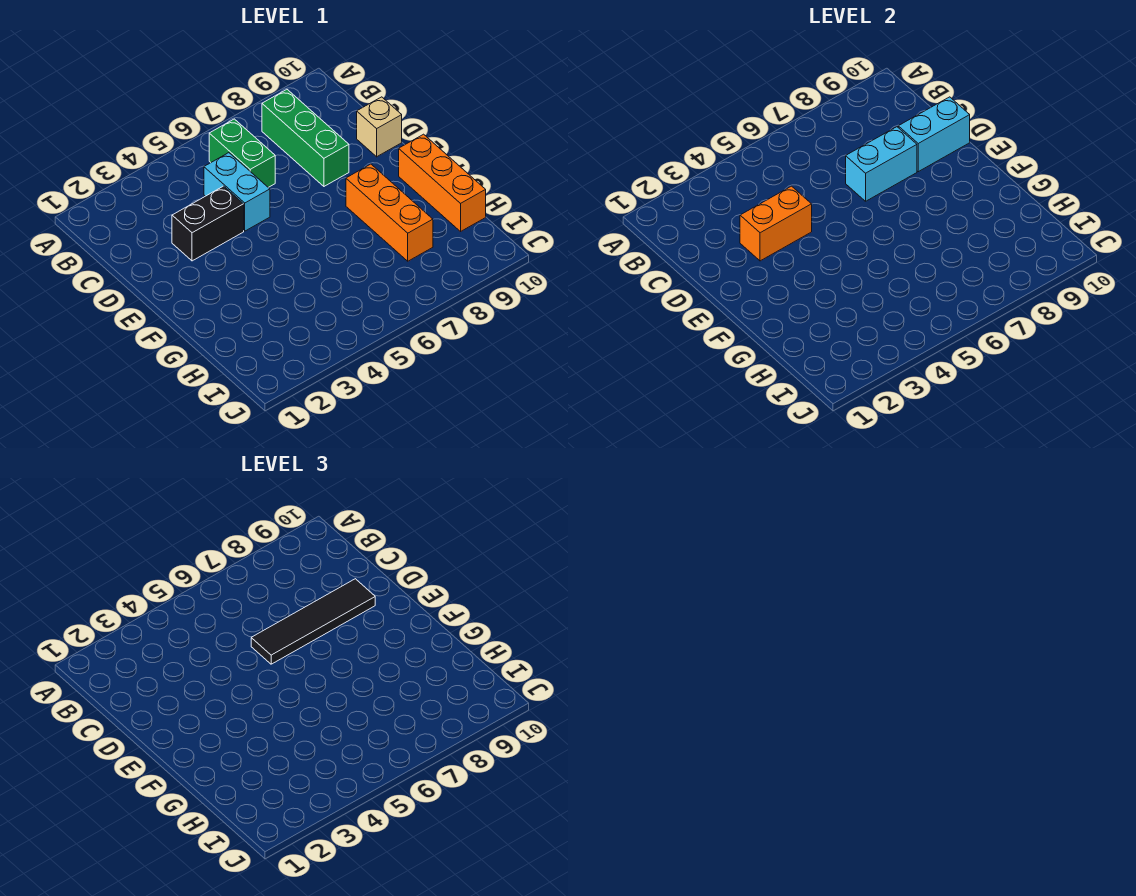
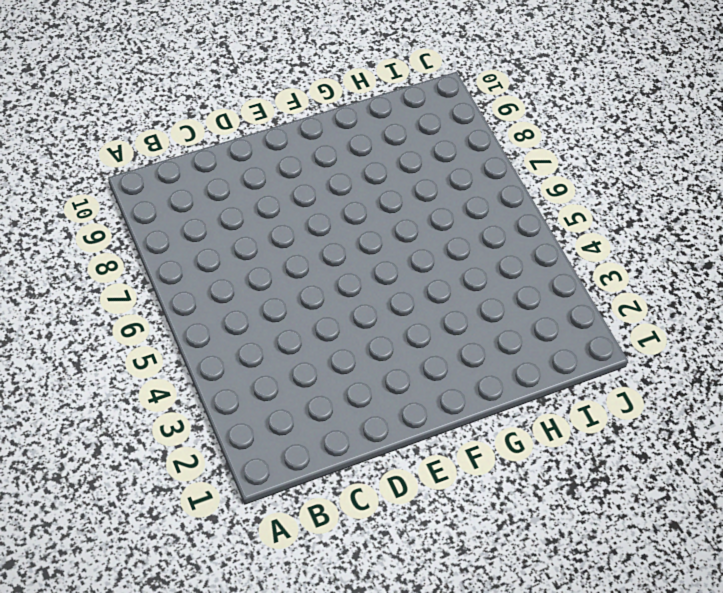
none -> green 1x2 brick [209,119,275,187]
none -> green 1x3 brick [262,89,349,186]

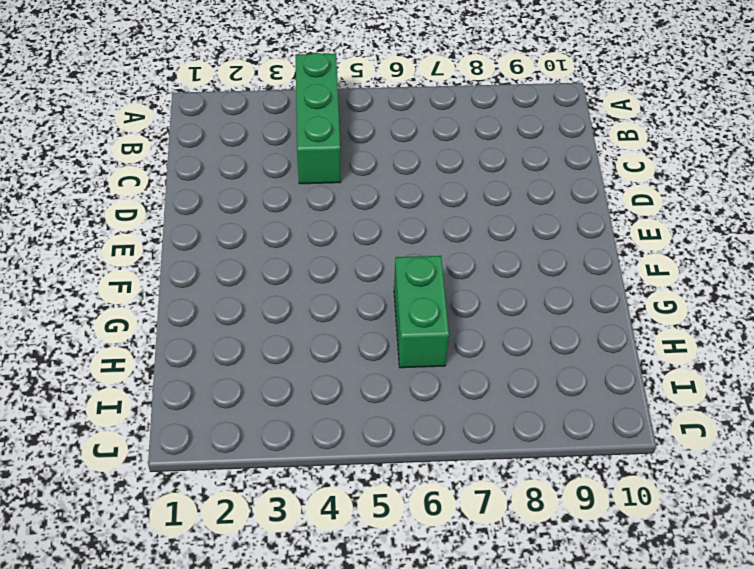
green 1x3 brick [296,53,341,184] -> green 1x3 brick moved to [262,89,349,186]
green 1x2 brick [394,256,449,368] -> green 1x2 brick moved to [209,119,275,187]
none -> cyan 1x2 brick [204,153,270,231]
none -> black 1x2 brick [172,186,244,261]

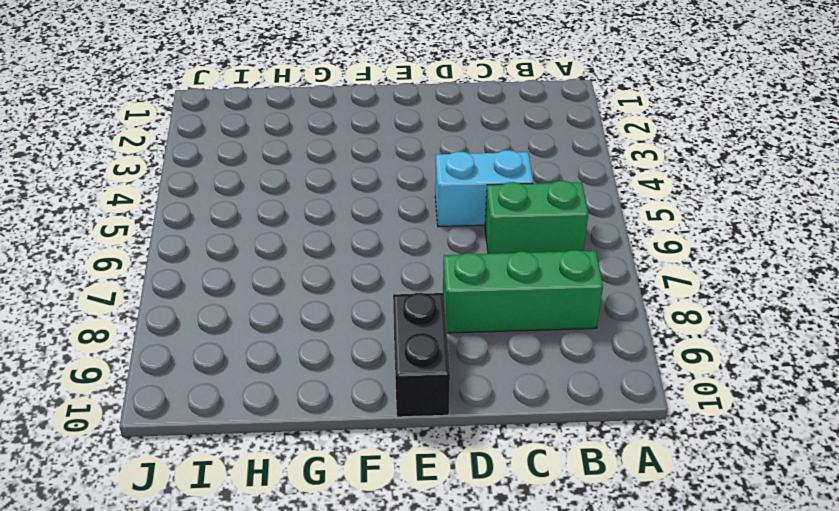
black 1x2 brick [393,293,450,417] -> black 1x2 brick moved to [172,186,244,261]
none -> tan 1x1 brick [357,97,402,157]
none -> orange 1x3 brick [346,164,433,261]

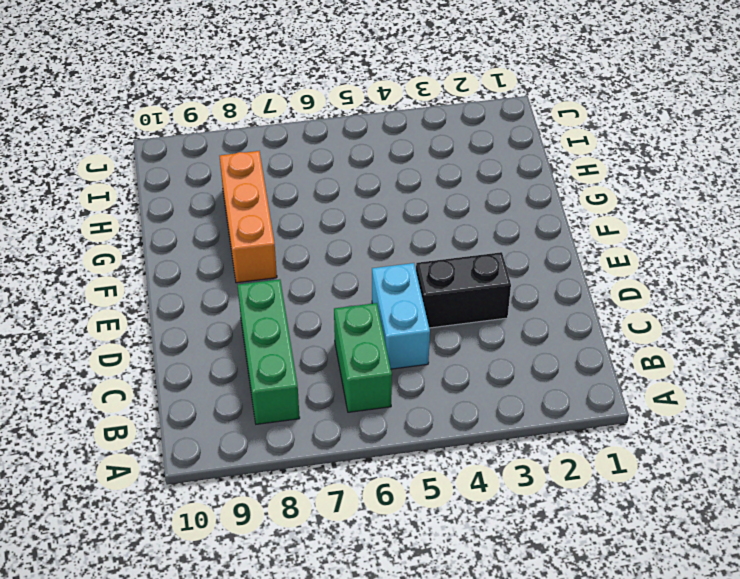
none -> tan 1x1 brick [357,97,402,157]
none -> orange 1x3 brick [399,134,486,231]

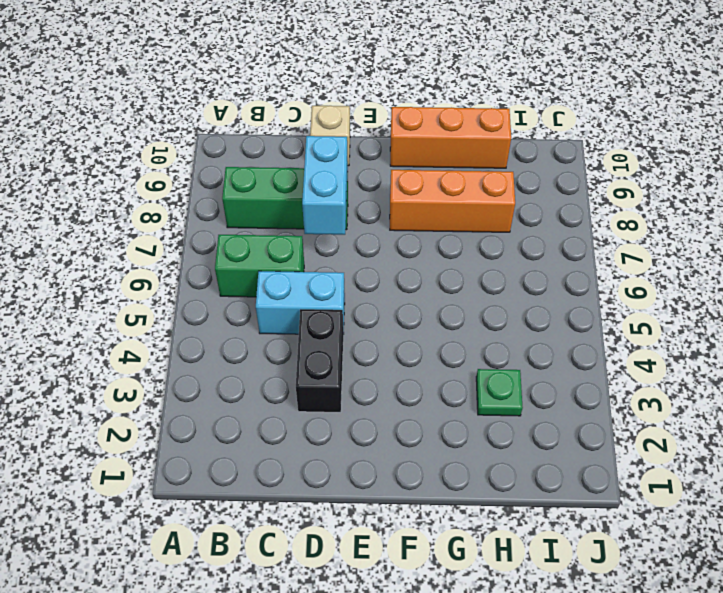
green 1x1 plate [476,369,523,416] -> none
none -> orange 1x2 brick [740,186,812,261]
none -> cyan 1x2 brick [898,97,970,172]

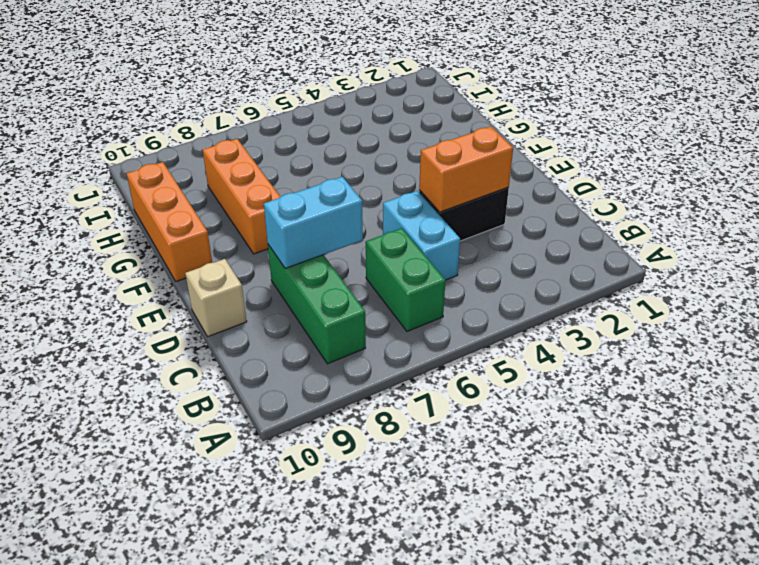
none -> cyan 1x2 brick [898,97,970,172]
none -> black 1x4 tile [251,579,375,664]

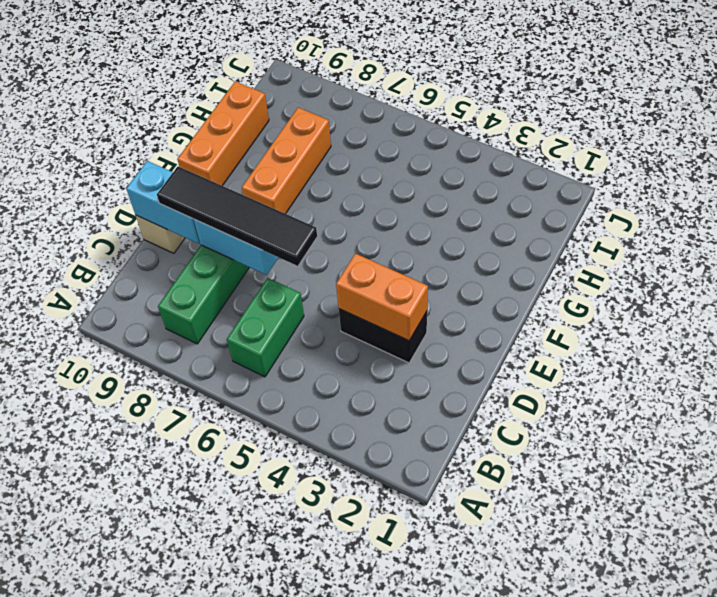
none -> cyan 1x2 brick [204,153,270,231]

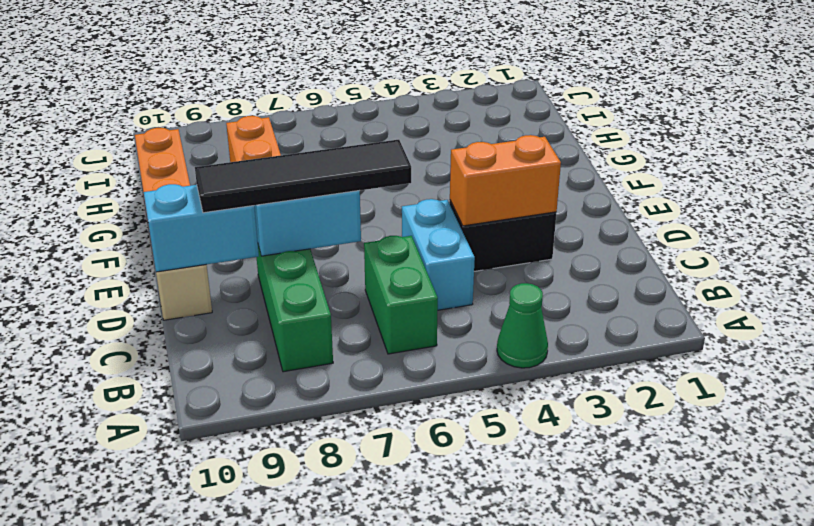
green 1x1 cone [497,283,548,368] -> none

